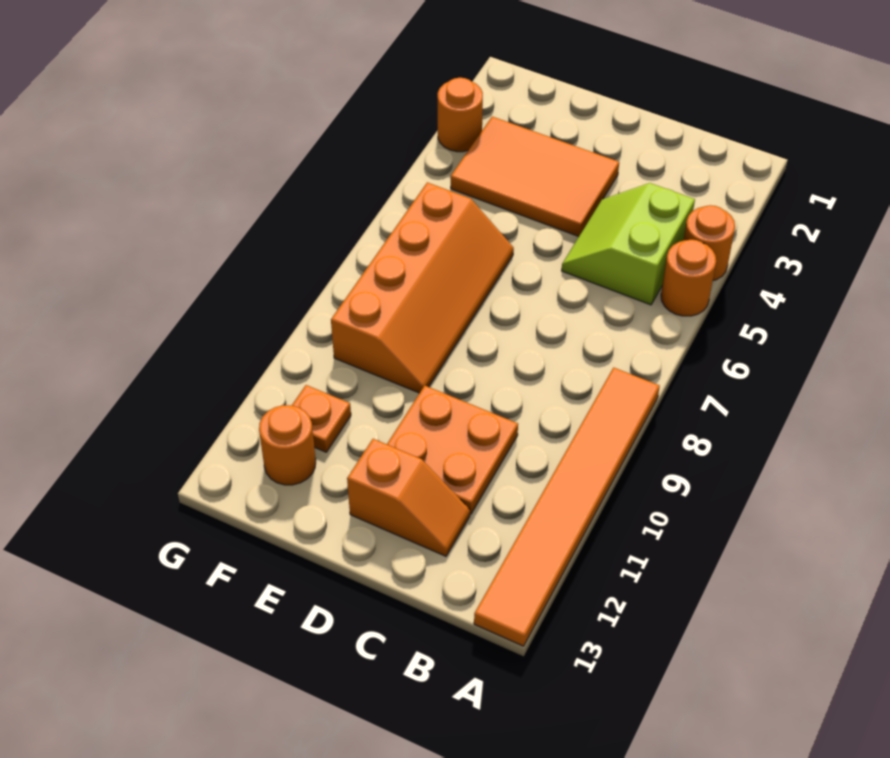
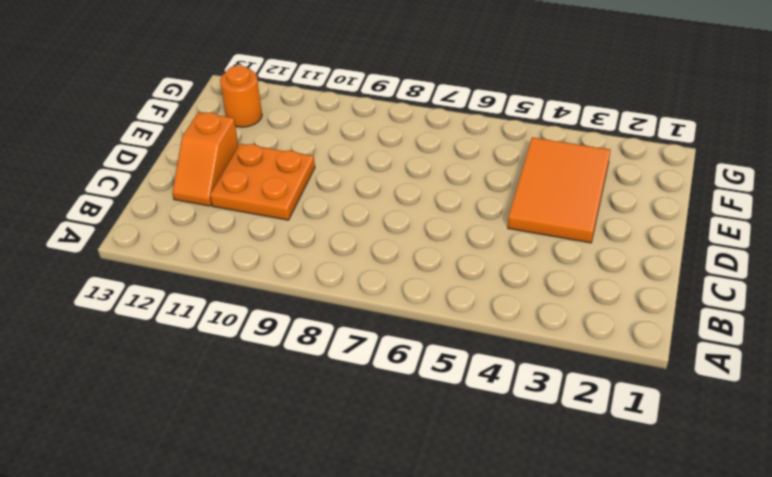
none -> orange 1x1 round brick [683,205,735,280]
none -> orange 1x1 round brick [661,240,716,316]

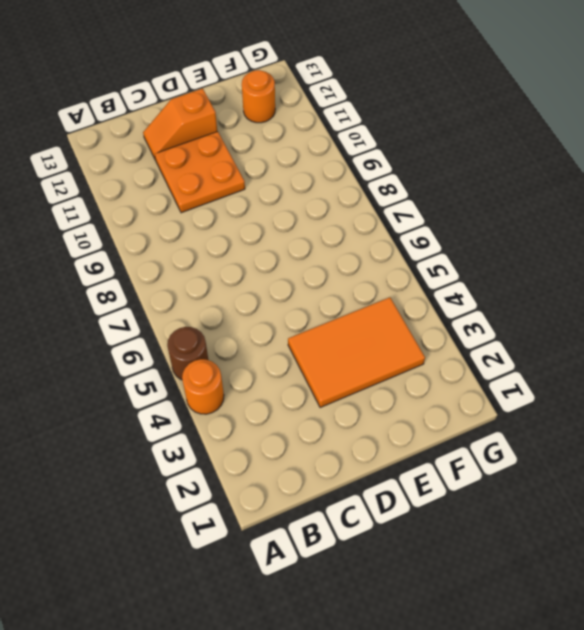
brown 1x1 round brick [167,327,208,380] -> orange 1x1 round brick [661,240,716,316]
none -> orange 1x6 tile [474,368,660,646]
none -> lime 2x2 slope [562,183,695,305]

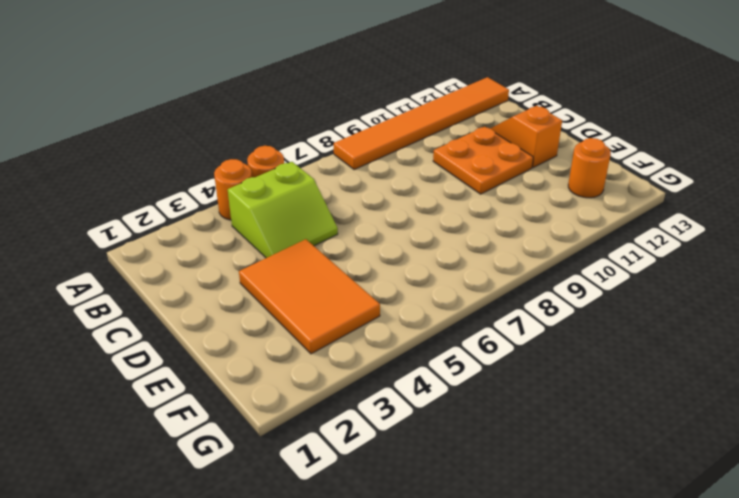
none -> orange 2x4 slope [331,182,514,393]
none -> orange 1x1 plate [292,385,351,452]

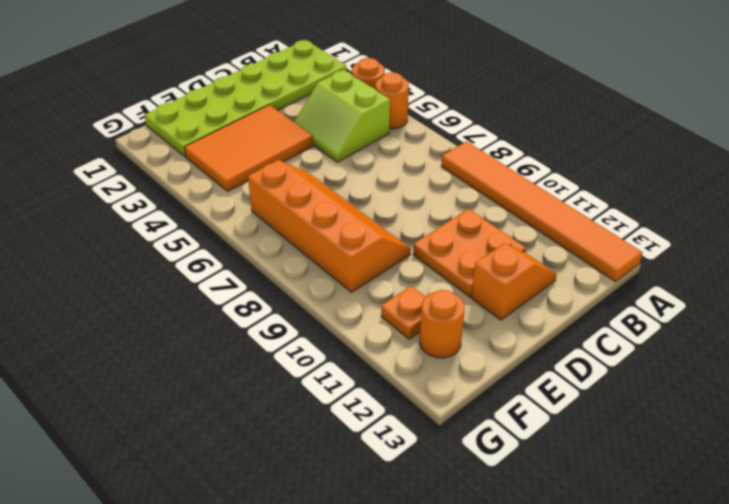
lime 2x6 plate [145,40,346,157] -> none
none -> orange 1x1 round brick [438,78,483,152]

